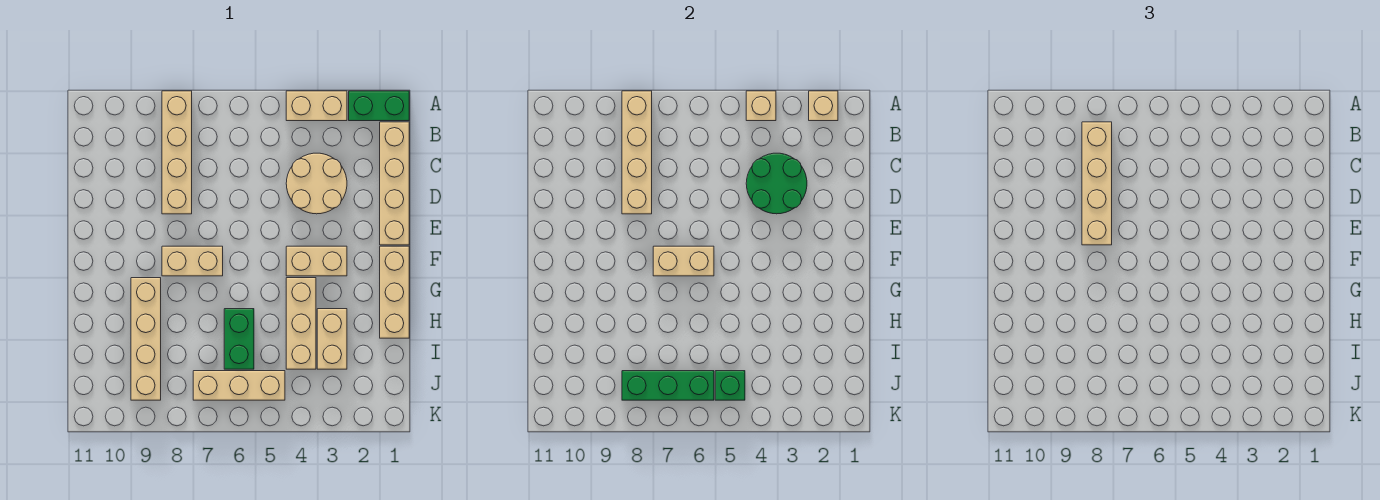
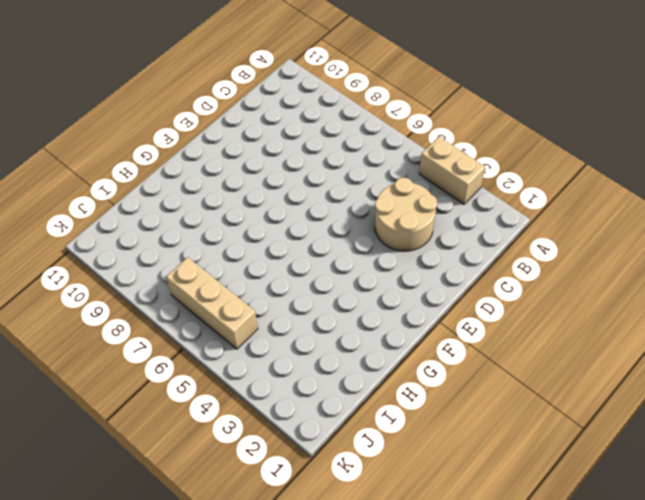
none -> green 1x2 brick [349,91,409,121]
none -> tan 1x4 brick [162,91,192,214]
none -> tan 1x4 brick [380,122,409,245]

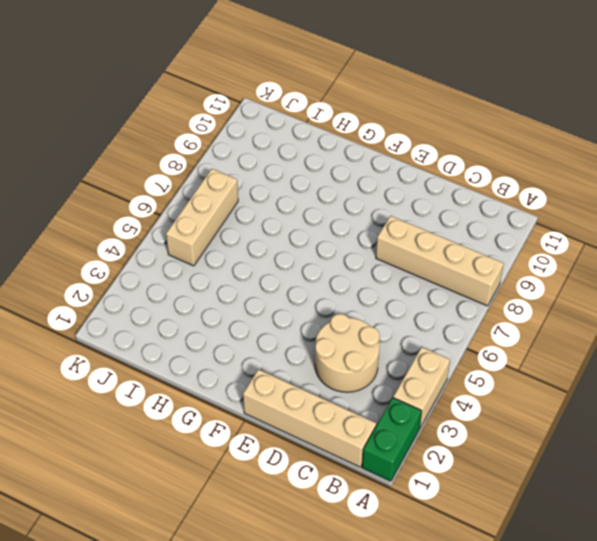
none -> tan 1x3 brick [380,246,409,338]
none -> tan 1x2 brick [286,246,347,276]
none -> tan 1x2 brick [162,246,223,276]

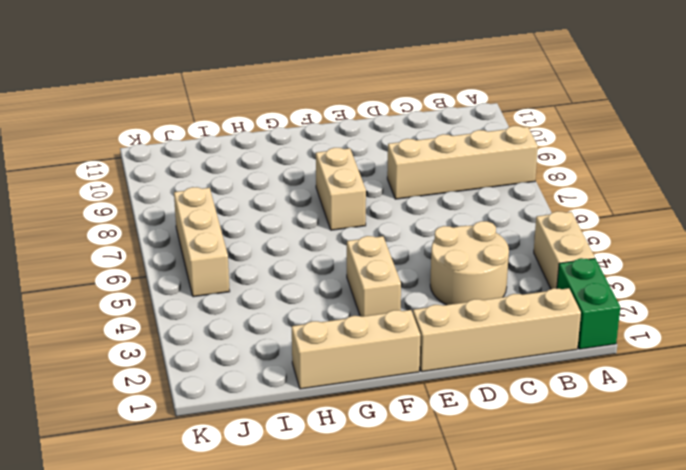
none -> tan 1x3 brick [286,278,316,369]
none -> tan 1x4 brick [131,278,161,400]
none -> tan 1x2 brick [317,309,347,369]

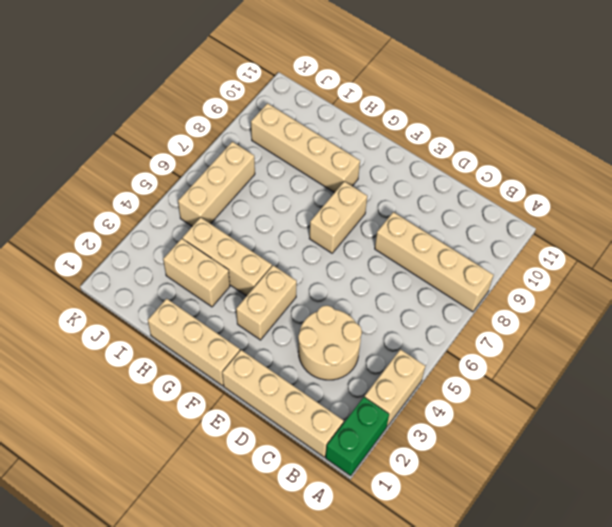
none -> green 1x2 brick [224,309,254,369]
none -> tan 1x1 brick [809,91,838,121]
none -> tan 1x1 brick [746,91,776,121]

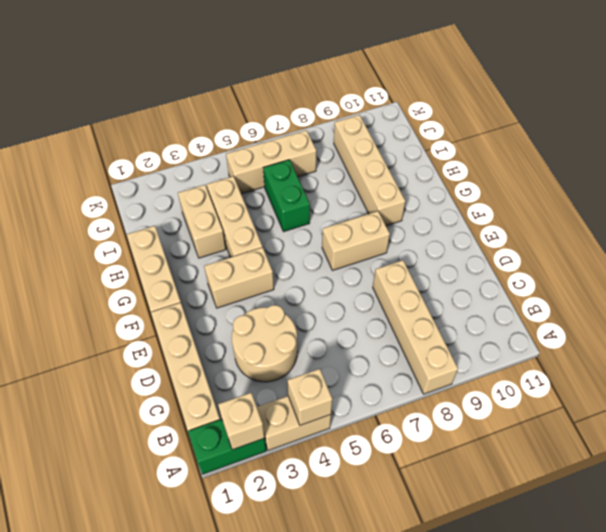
none -> tan 1x4 brick [622,91,652,214]
none -> green 2x2 round brick [746,153,807,214]
none -> tan 1x2 brick [653,246,714,276]

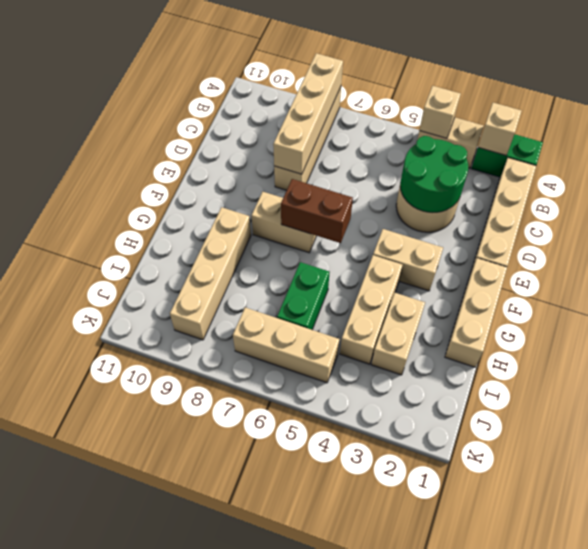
brown 1x2 brick [281,179,353,243] -> tan 1x2 brick [653,246,714,276]
none -> green 1x1 brick [715,371,745,400]
none -> green 1x3 brick [622,371,714,400]
none -> tan 1x4 brick [1082,122,1112,245]

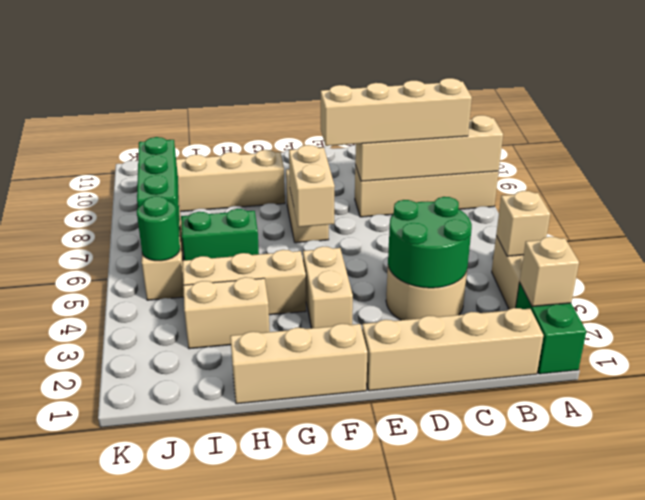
green 1x1 round brick [137,196,180,261] -> green 1x1 brick [715,371,745,400]

